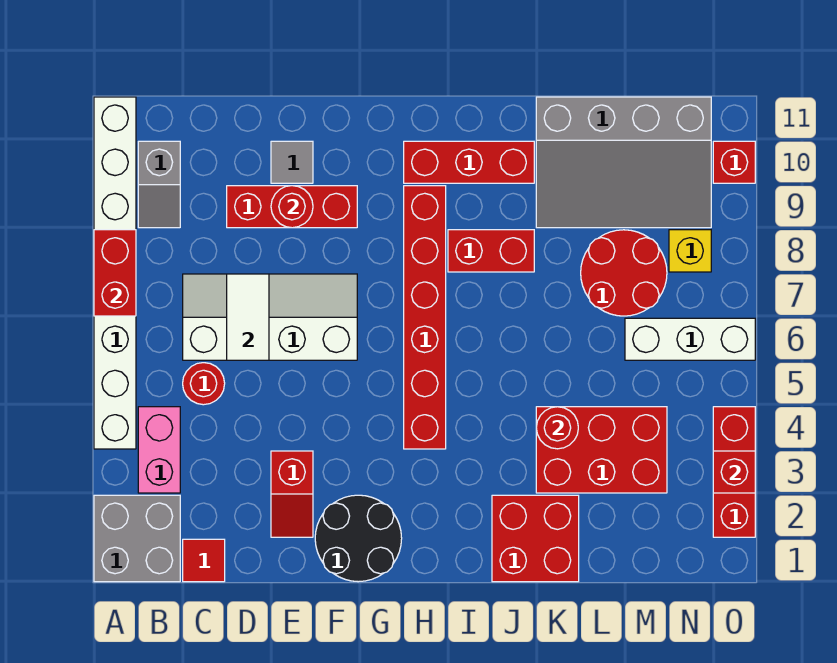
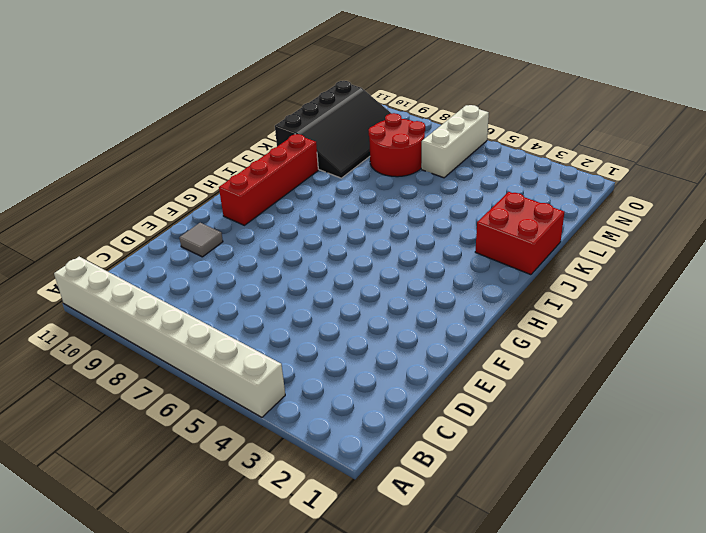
red 1x4 brick [219,134,318,225] -> red 1x3 brick [404,141,534,183]
black 3x4 slope [275,81,392,178] -> grey 3x4 slope [536,97,711,228]
none -> grey 2x2 brick [94,495,180,582]
none -> pink 1x2 brick [138,407,180,493]
none -> grey 1x2 slope [138,141,180,228]

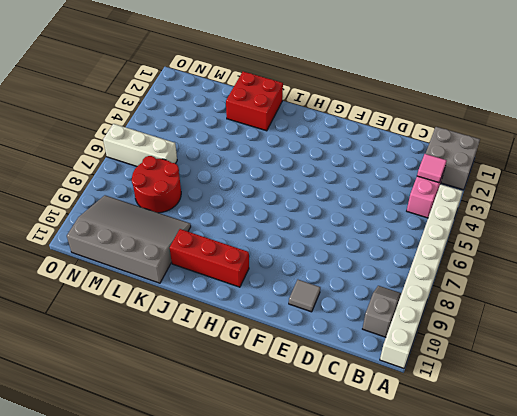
pink 1x1 tile [417,154,447,183] -> none
none -> red 1x1 tile [183,539,225,582]
none -> red 1x1 round brick [183,363,225,405]
none -> white 2x4 slope [183,274,357,360]

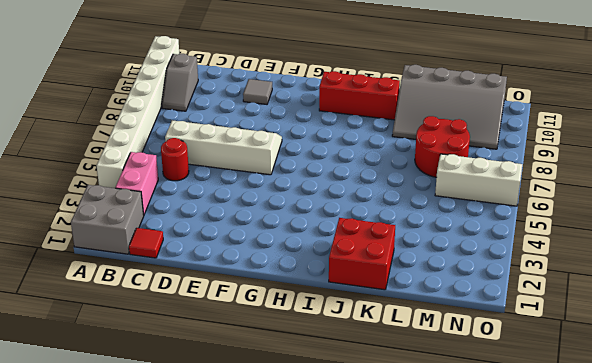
none -> red 1x3 brick [227,186,357,228]
none -> red 1x2 slope [271,451,313,537]
none -> black 2x2 round brick [315,495,402,582]

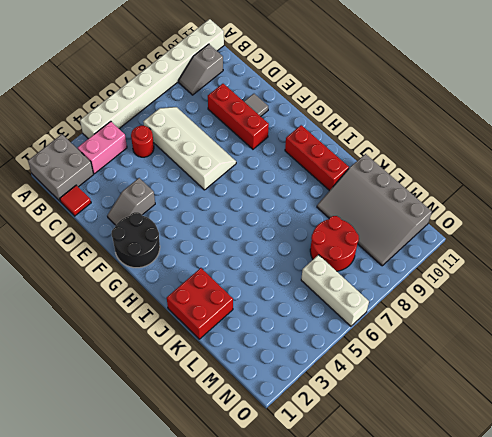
grey 1x2 slope [107,178,155,225] -> red 1x2 slope [271,451,313,537]
none -> red 1x6 brick [404,186,446,449]
none -> red 1x2 brick [448,230,534,272]
none -> red 2x3 brick [536,407,667,493]

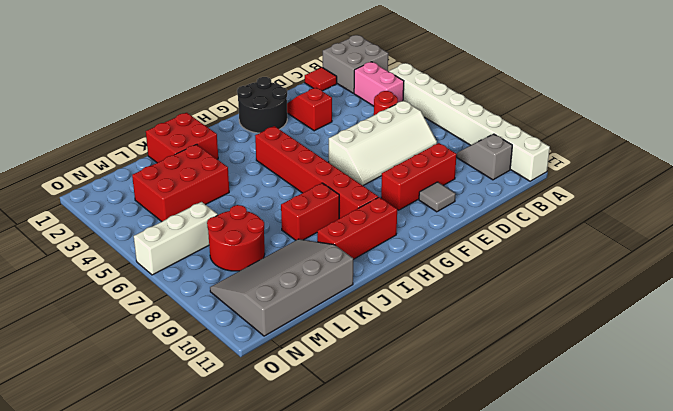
none -> yellow 1x1 brick [669,230,711,272]
none -> red 1x3 brick [713,407,755,537]
none -> red 1x1 brick [713,141,755,183]

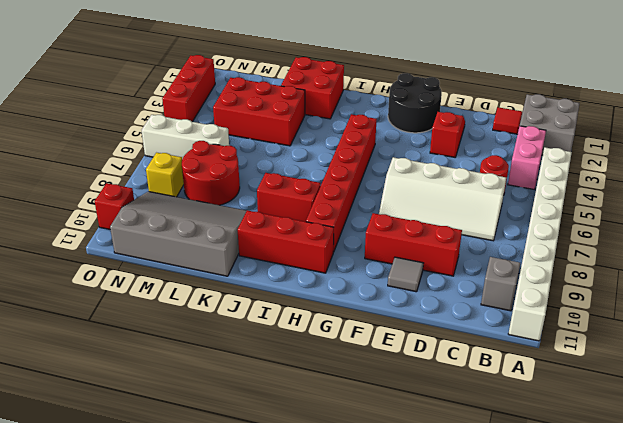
none -> red 1x2 brick [94,230,136,316]
none -> white 1x2 tile [227,274,269,360]
none -> red 1x1 round brick [271,186,313,228]

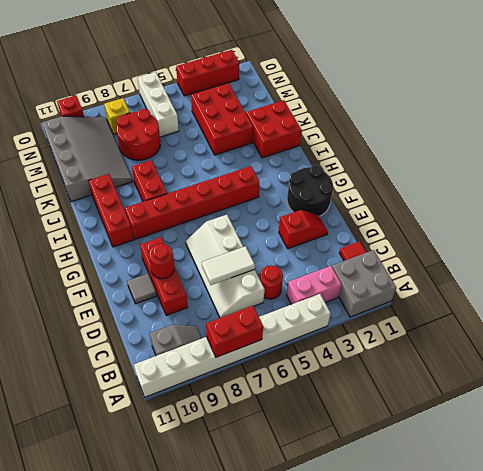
none -> red 1x1 round brick [536,407,578,449]
none -> red 1x1 brick [713,451,755,493]

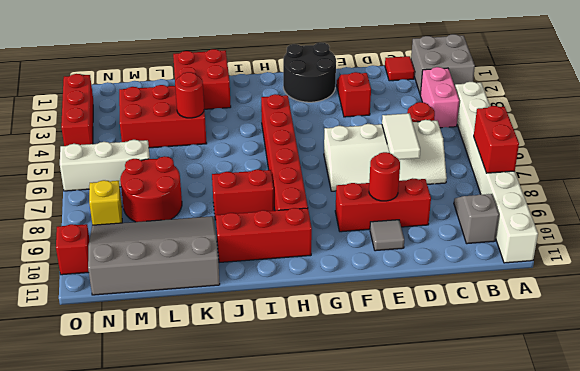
none -> red 1x1 brick [713,451,755,493]

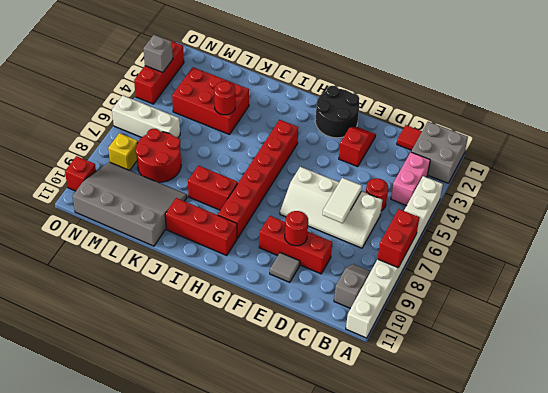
grey 1x1 brick [143,35,173,72] -> red 1x1 brick [713,451,755,493]
none -> red 2x2 brick [492,495,579,582]

